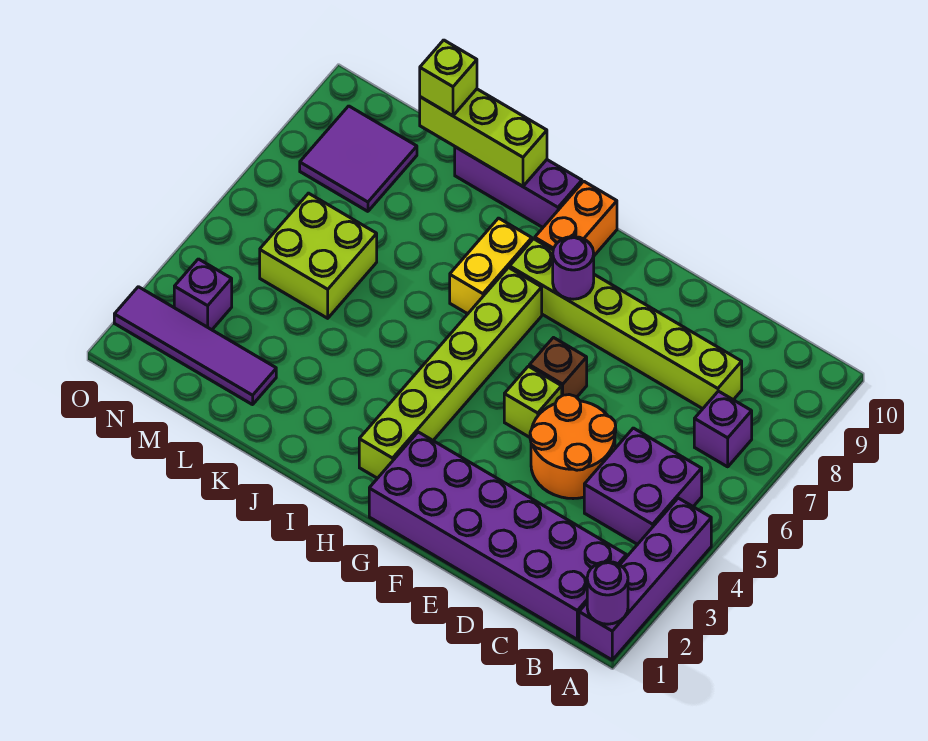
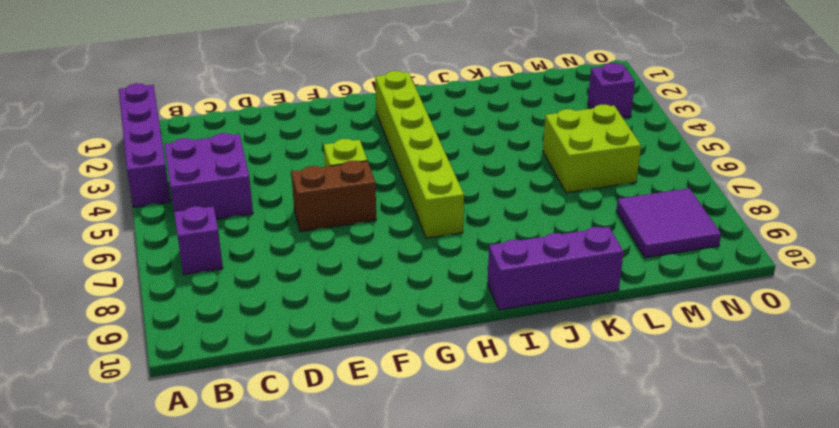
brown 1x2 brick [291,161,376,232] -> brown 1x1 brick [529,338,587,397]
none -> purple 2x6 brick [369,432,626,639]
none -> lime 1x6 brick [510,239,742,409]
none -> orange 2x2 round brick [530,395,616,499]

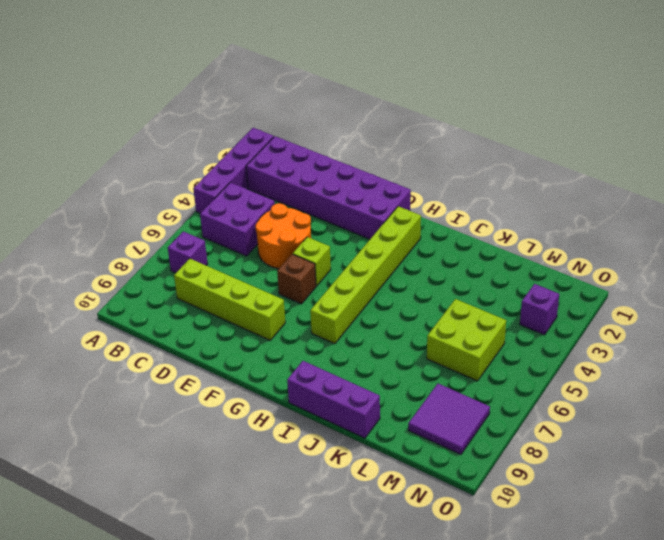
lime 1x4 brick [174,259,285,340] -> lime 1x6 brick [510,239,742,409]
none -> orange 1x2 brick [535,181,617,256]
none -> yellow 1x2 brick [450,218,532,314]
none -> purple 1x4 tile [114,287,276,405]

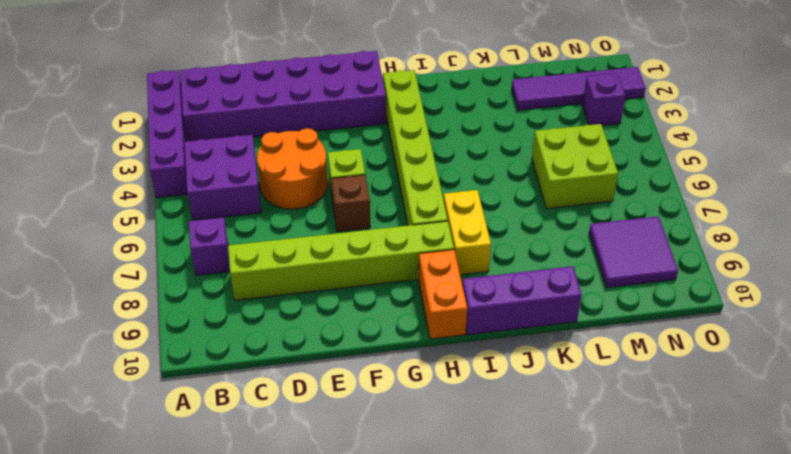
none -> purple 1x1 round brick [587,562,628,624]
none -> purple 1x1 round brick [553,237,594,299]
none -> lime 1x3 brick [420,89,547,186]

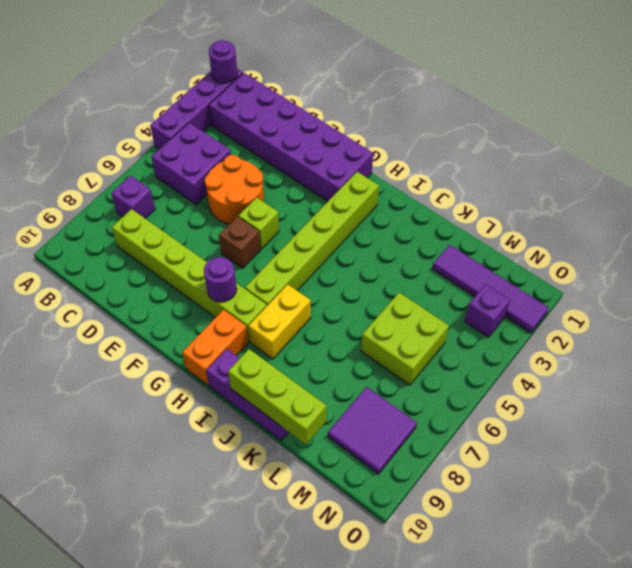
none -> lime 1x1 brick [420,40,477,116]

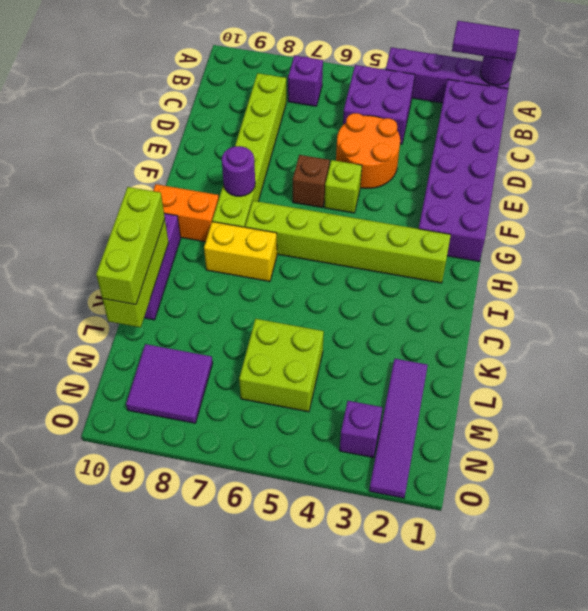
purple 1x2 tile [452,21,520,61] -> none
lime 1x3 brick [96,187,165,305] -> lime 1x1 brick [420,40,477,116]

